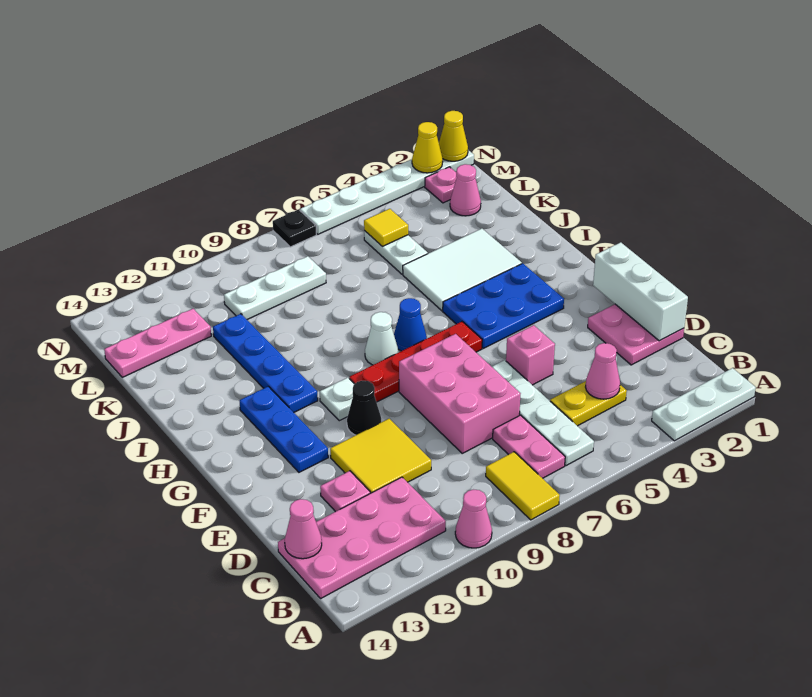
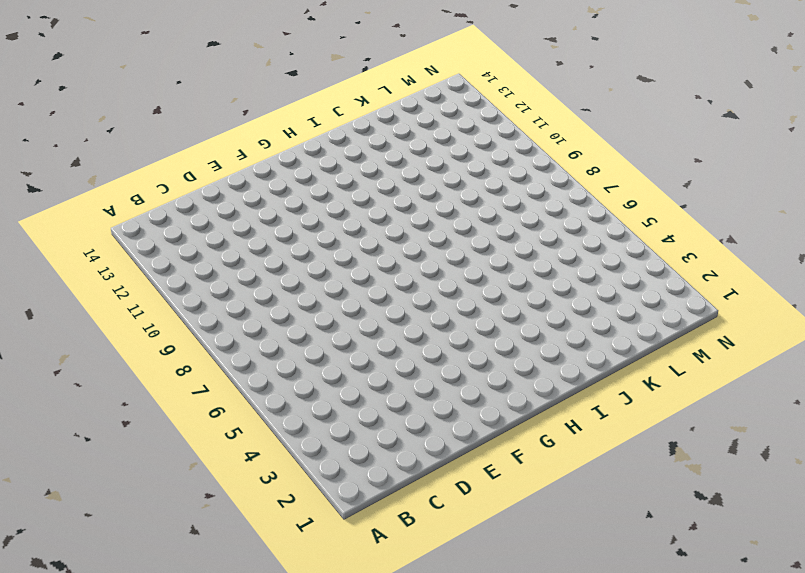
none -> white 1x3 plate [652,368,756,441]
none -> yellow 1x2 tile [486,452,560,520]
none -> pink 1x1 cone [455,490,492,548]
none -> white 1x4 plate [492,360,594,466]

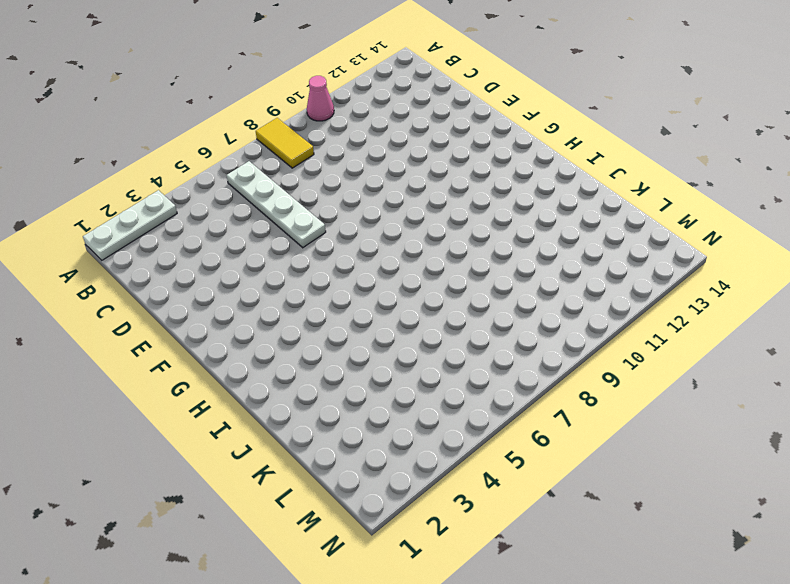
none -> pink 1x2 plate [493,415,565,478]
none -> pink 2x4 plate [278,477,446,598]
none -> yellow 1x2 plate [550,381,627,426]
none -> pink 2x2 plate [588,304,684,365]

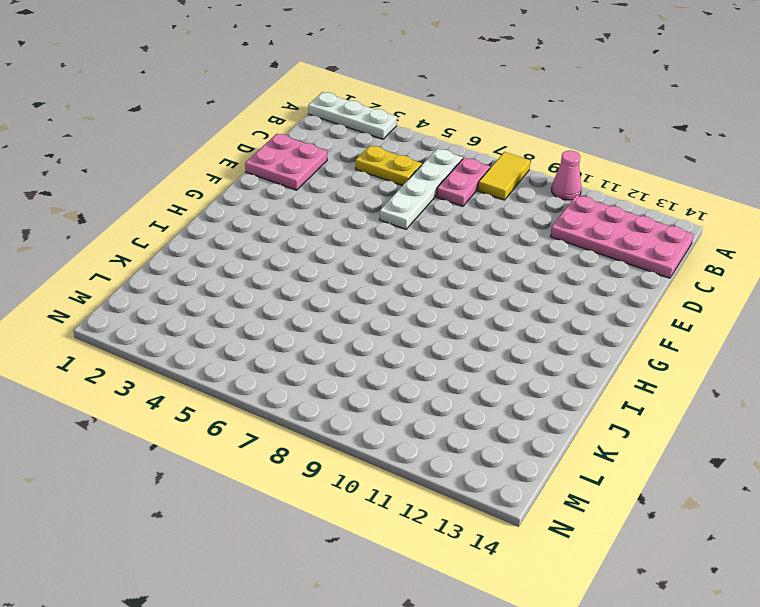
none -> pink 2x3 brick [399,334,521,453]
none -> yellow 2x2 tile [330,419,431,493]
none -> pink 1x1 plate [320,471,370,512]
none -> pink 1x1 brick [506,325,555,385]

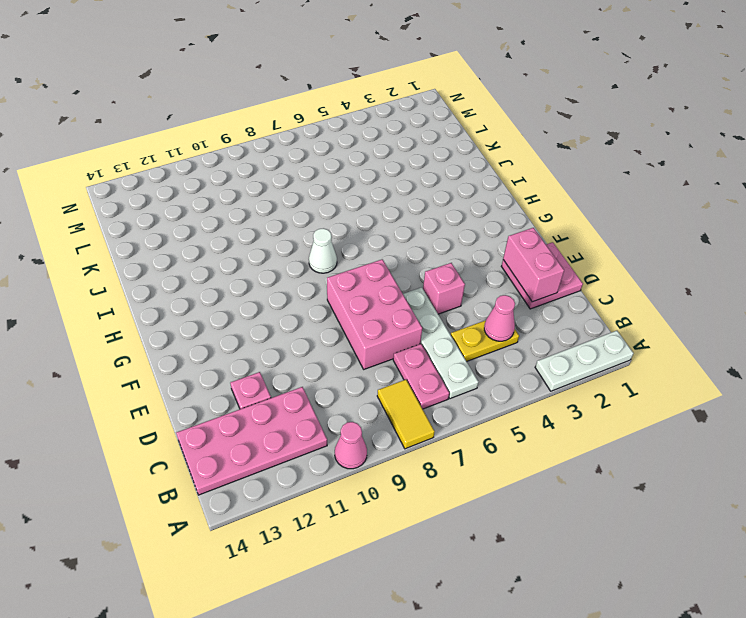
pink 1x2 brick [503,228,564,302] -> none
none -> yellow 2x2 tile [330,419,431,493]
none -> black 1x1 cone [347,381,381,435]
none -> blue 1x3 plate [240,386,328,472]
none -> blue 2x3 plate [443,263,564,348]

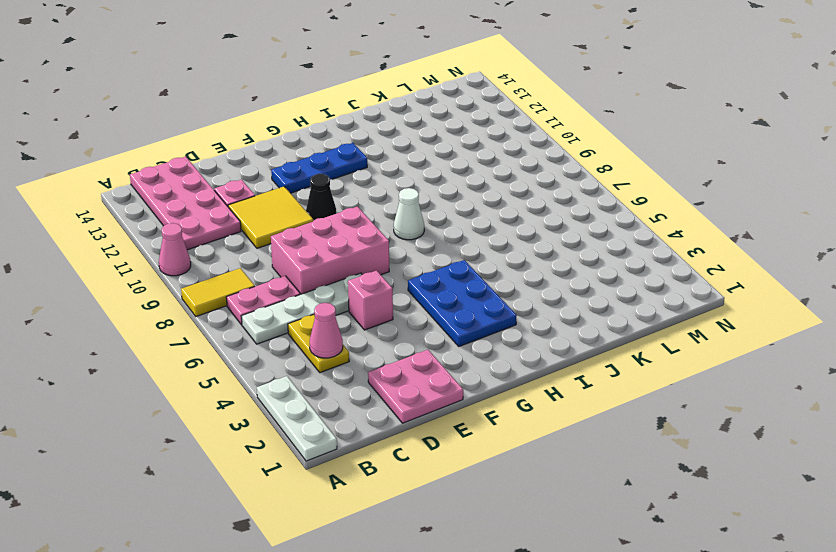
none -> red 1x4 plate [349,322,482,402]
none -> white 1x1 plate [320,378,354,421]
none -> blue 1x1 cone [394,298,427,351]
none -> blue 1x4 plate [213,314,318,412]

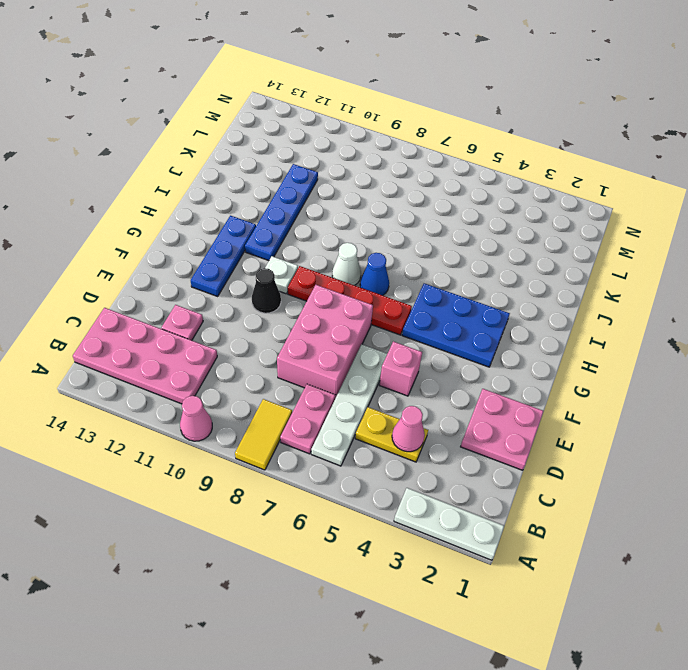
none -> yellow 2x2 tile [330,419,431,493]
none -> white 2x3 tile [403,229,522,311]
none -> white 1x2 plate [364,231,428,274]
none -> pink 1x1 cone [450,164,481,216]

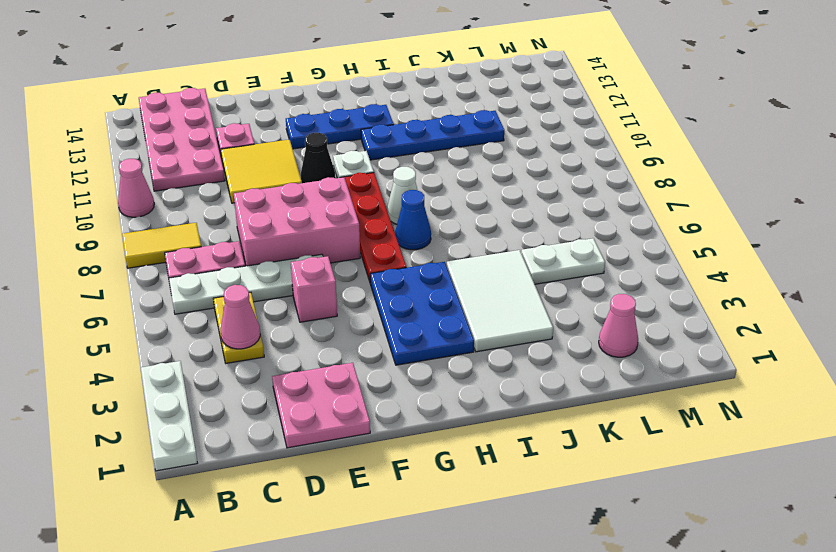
none -> white 1x3 plate [224,256,326,320]
none -> pink 1x3 plate [104,309,211,377]
none -> pink 1x1 plate [425,167,457,203]
none -> white 1x6 plate [300,150,474,234]

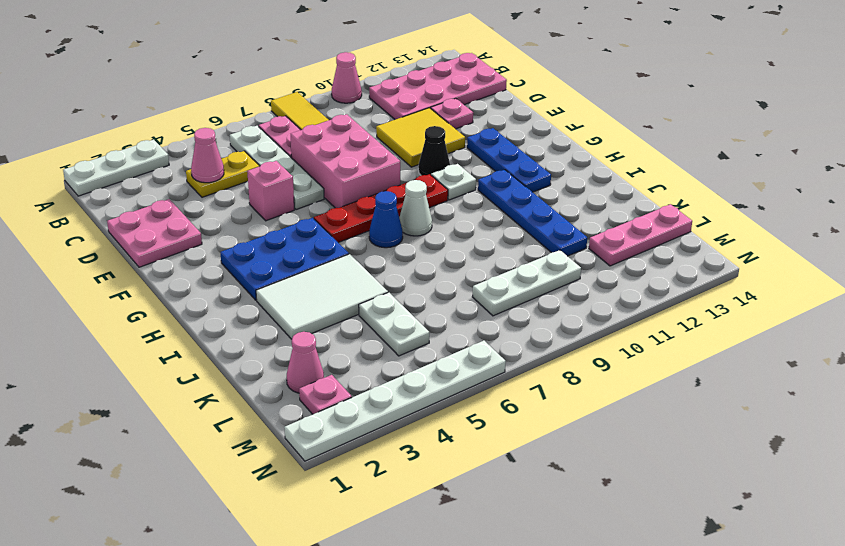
none -> black 1x1 plate [273,209,316,247]
none -> pink 1x1 cone [285,499,322,559]
none -> white 1x3 brick [593,242,688,341]
none -> yellow 1x1 tile [364,209,408,246]

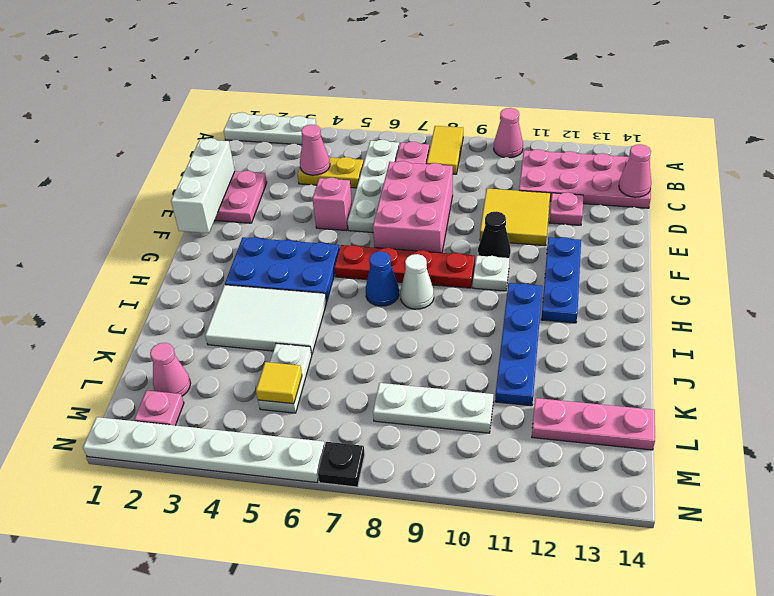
none -> yellow 1x1 cone [439,111,468,161]
none -> yellow 1x1 cone [412,122,443,173]

